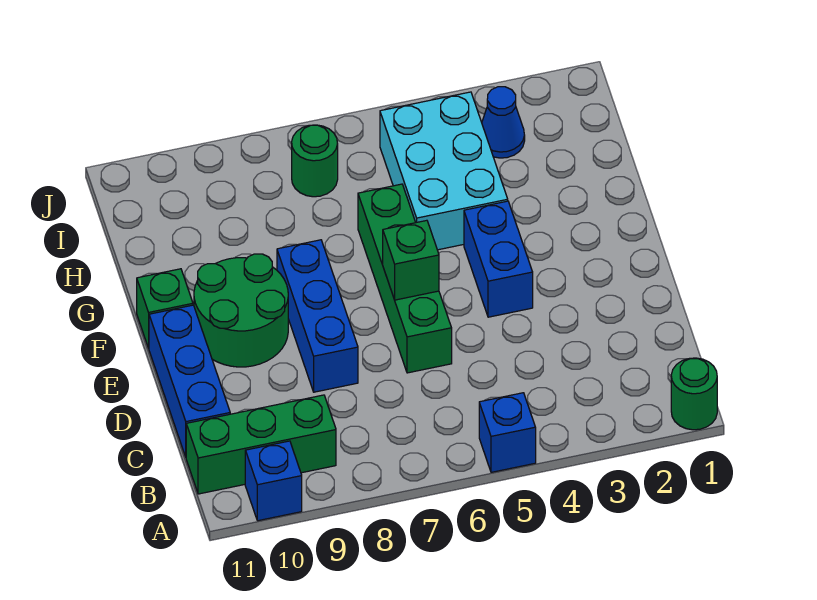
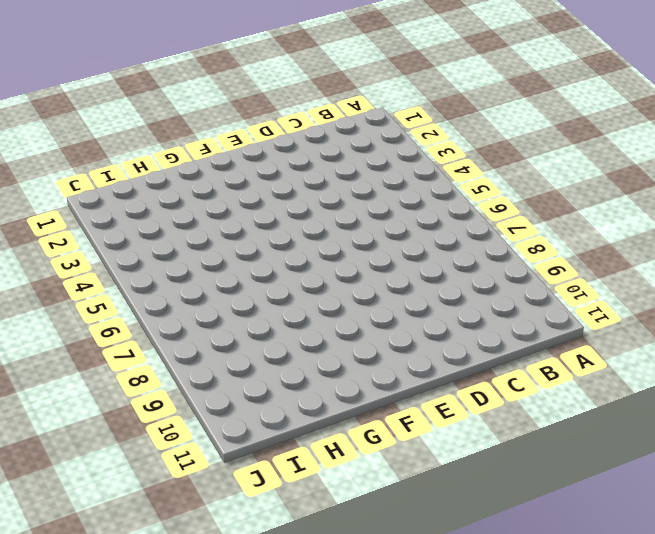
none -> green 1x1 round brick [671,358,717,430]
none -> blue 1x1 brick [479,393,536,472]
none -> blue 1x1 brick [245,441,302,521]

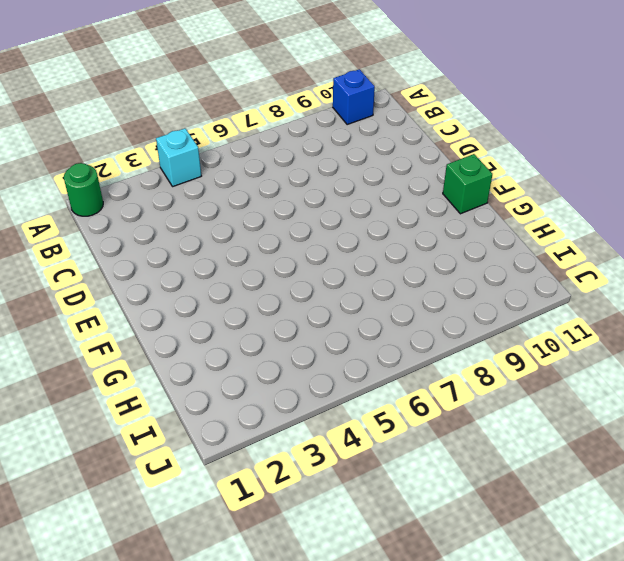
cyan 1x1 brick [156,128,201,187] -> none
none -> blue 1x1 brick [479,393,536,472]
none -> green 1x3 brick [186,395,336,494]
none -> blue 1x3 brick [149,305,230,457]

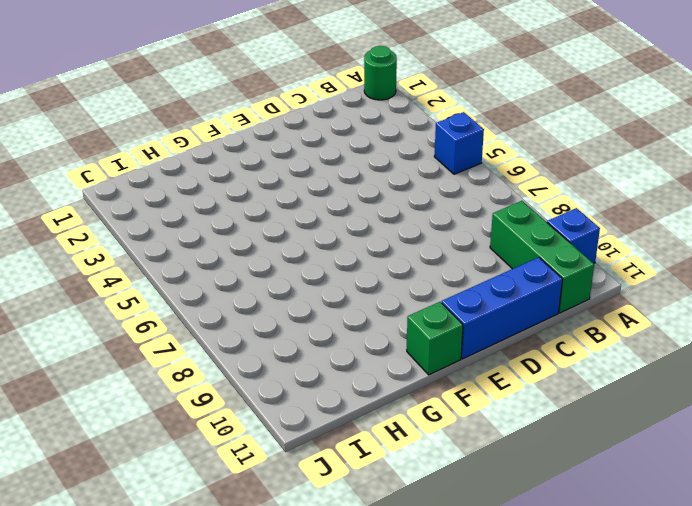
none -> green 1x4 brick [358,184,452,373]
none -> blue 1x3 brick [277,240,358,392]
none -> blue 1x2 brick [464,201,533,317]

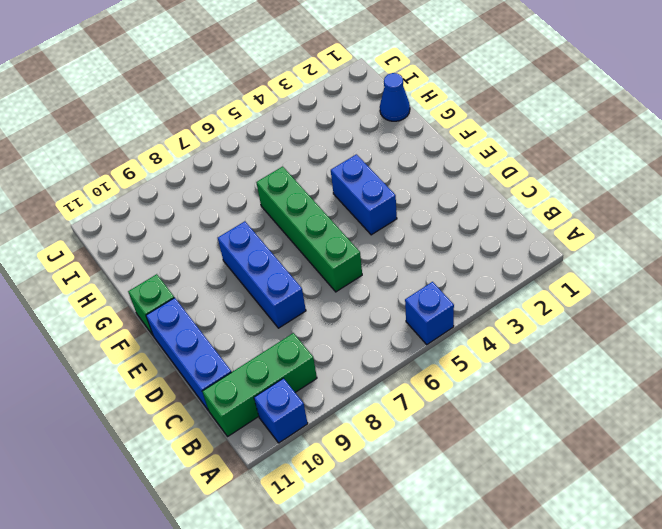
blue 1x1 cone [380,73,410,121] -> blue 1x1 cone moved to [482,87,525,158]
none -> green 1x1 round brick [671,358,717,430]
none -> green 2x2 round brick [194,254,288,367]
none -> cyan 2x3 brick [380,92,508,250]

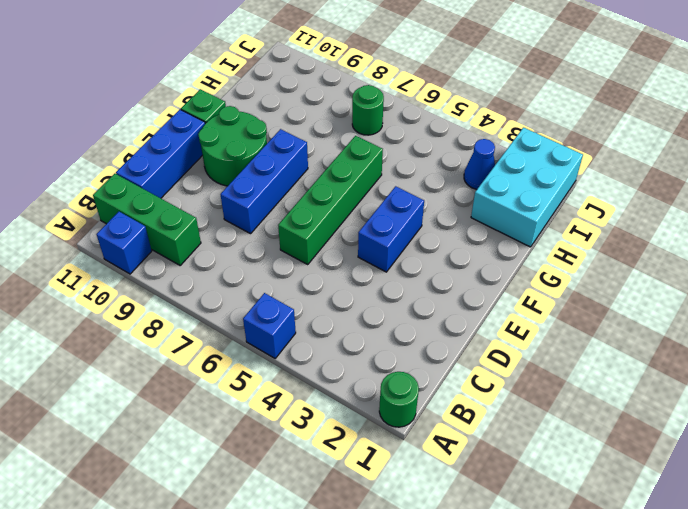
cyan 2x3 brick [471,128,583,247] -> cyan 2x3 brick moved to [380,92,508,250]
none -> green 1x1 brick [383,220,439,300]

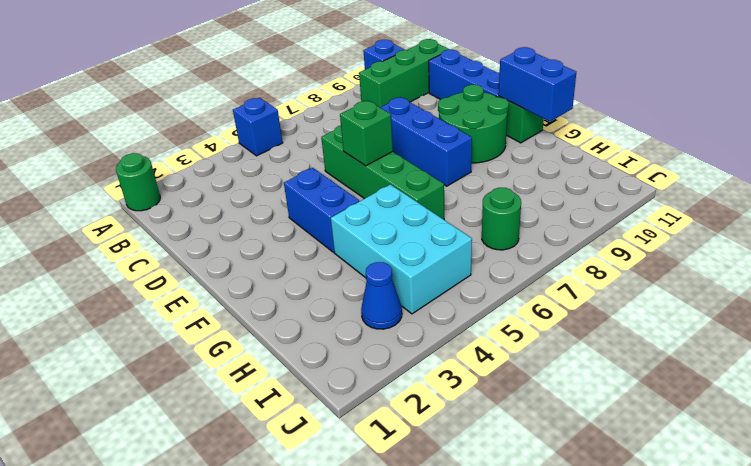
blue 1x2 brick [499,47,576,122] -> none

